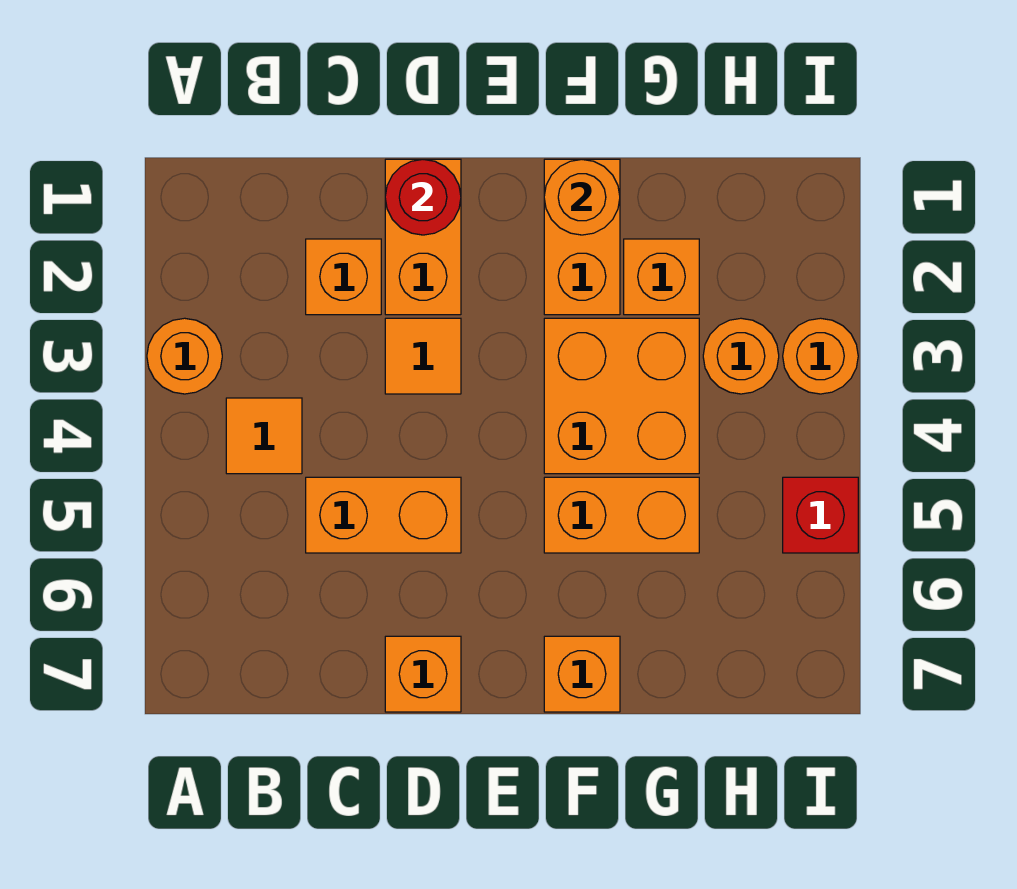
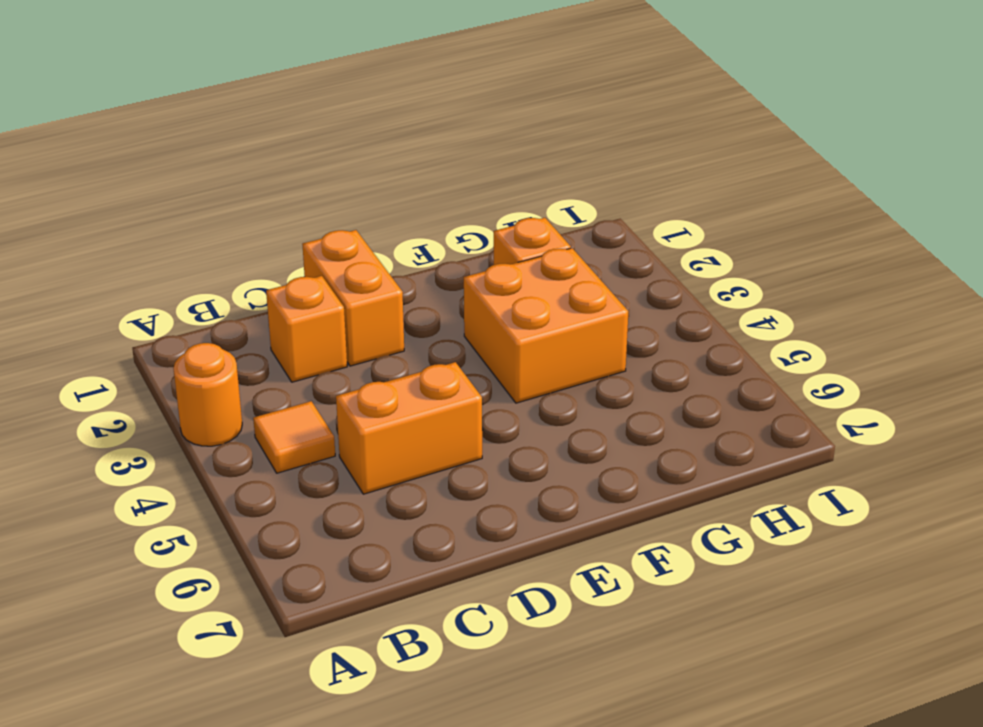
none -> orange 1x1 tile [385,318,461,394]
none -> orange 1x1 brick [385,636,461,712]
none -> orange 1x2 brick [544,159,620,315]

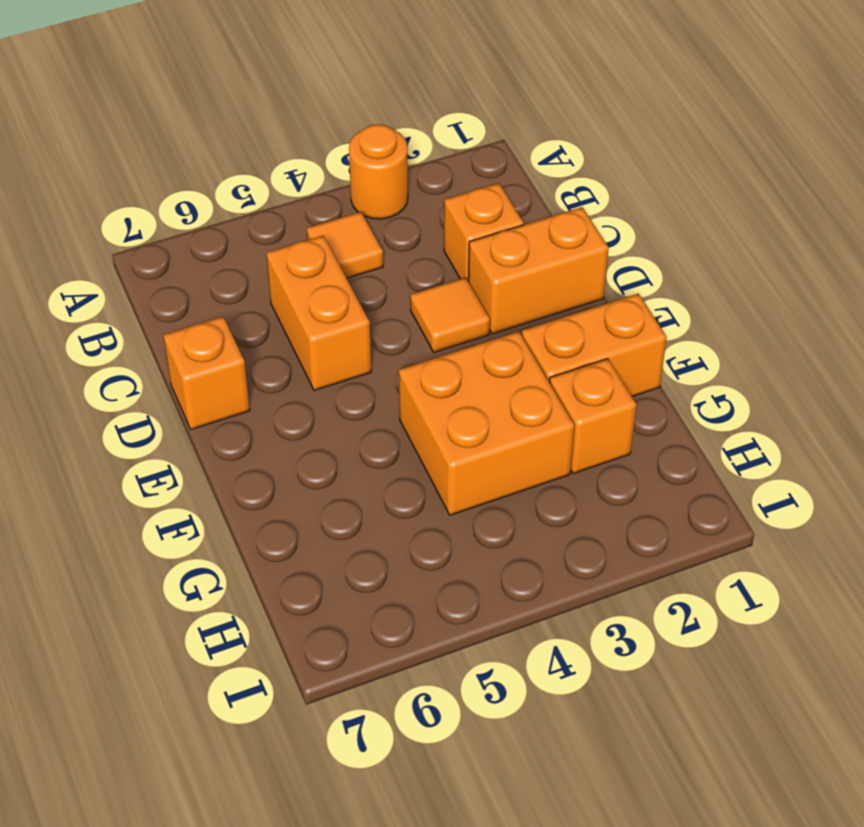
none -> orange 1x2 brick [544,477,699,553]
none -> orange 1x1 brick [544,636,620,712]
none -> orange 1x1 round brick [703,318,779,394]

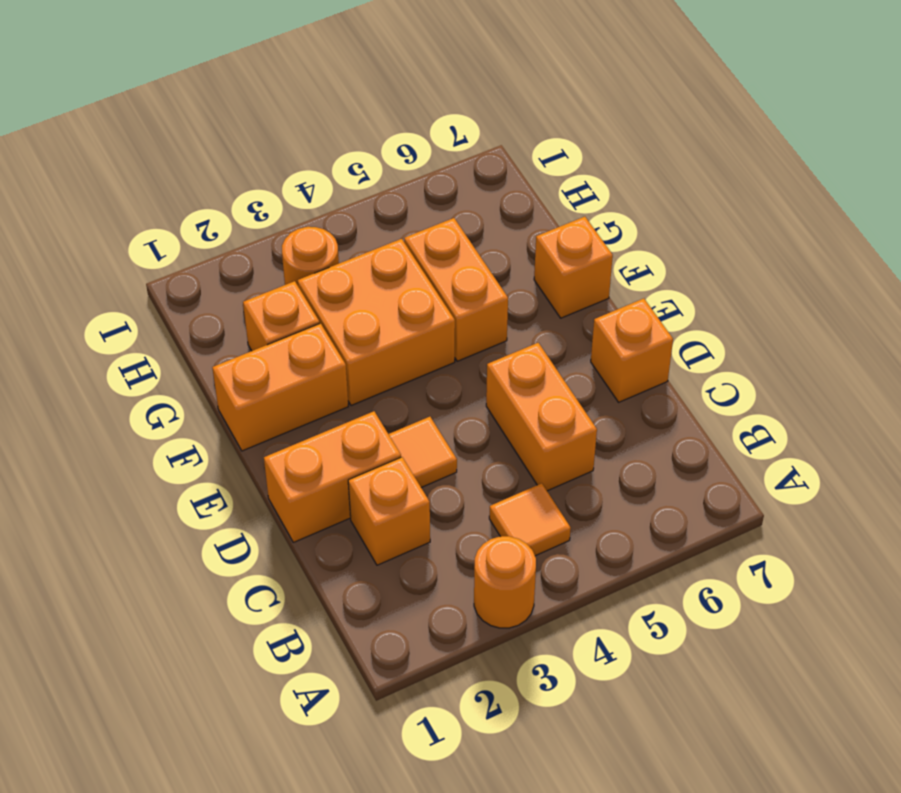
none -> orange 1x1 round brick [783,318,858,394]
none -> red 1x1 brick [783,477,858,553]
none -> red 1x1 round brick [385,159,461,235]

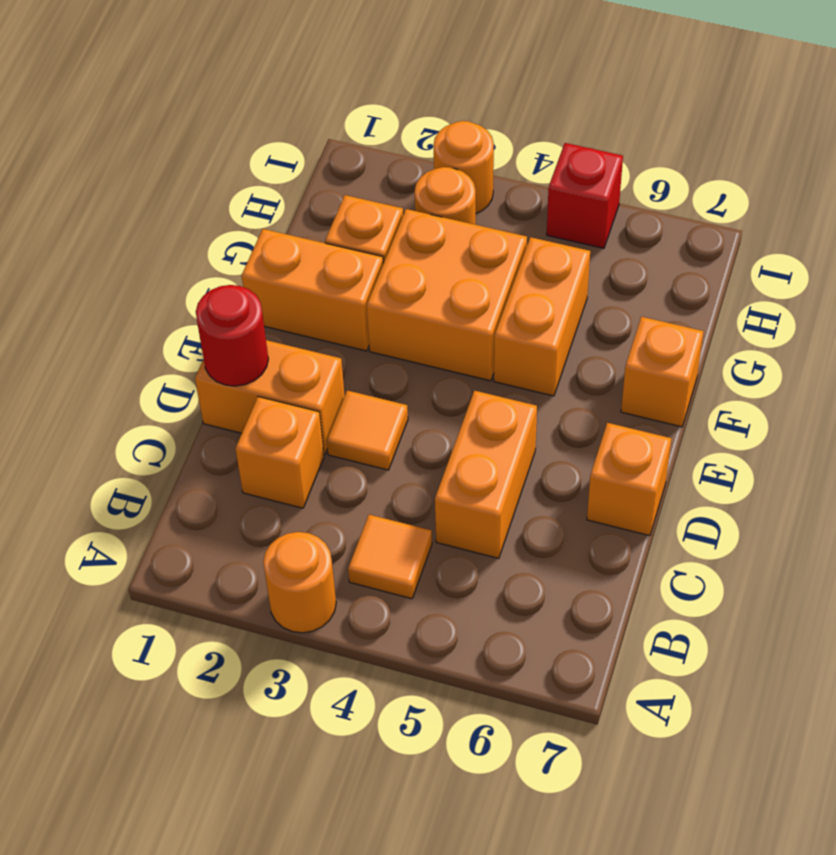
none -> orange 1x1 round brick [544,159,620,235]

